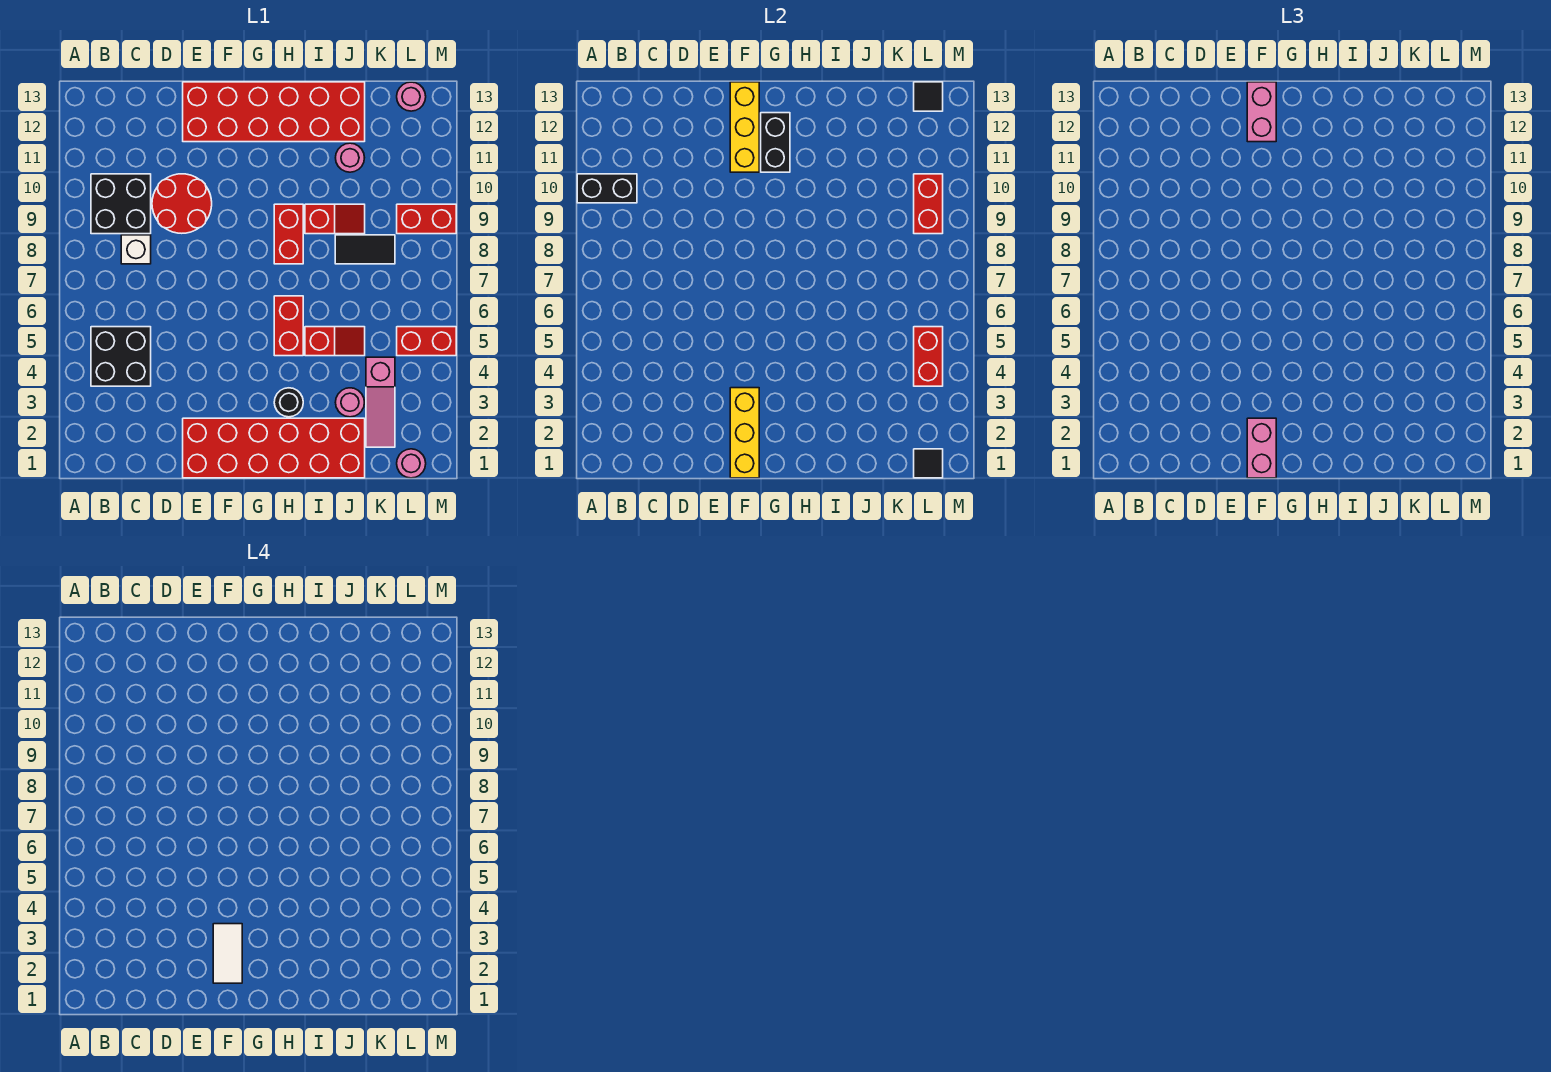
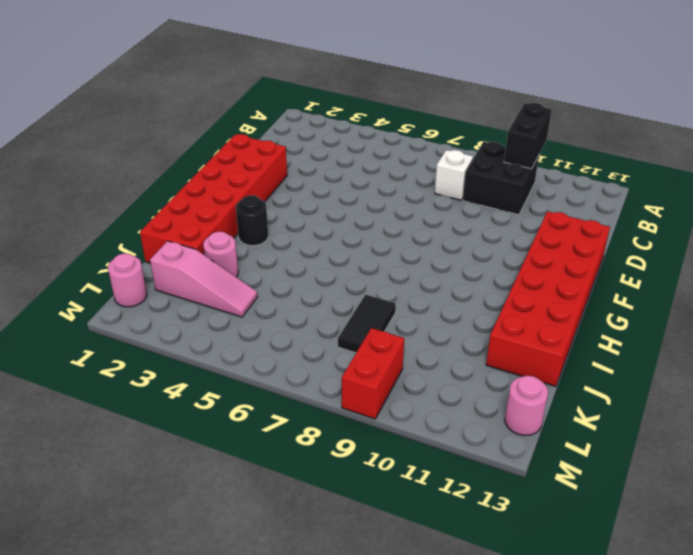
pink 1x3 slope [150,241,258,317] -> pink 1x3 slope turned to [366,357,395,447]
none -> black 2x2 brick [91,327,151,386]
none -> red 2x2 round brick [152,174,212,233]
none -> red 1x2 brick [274,296,303,356]
none -> red 1x2 brick [274,204,303,264]

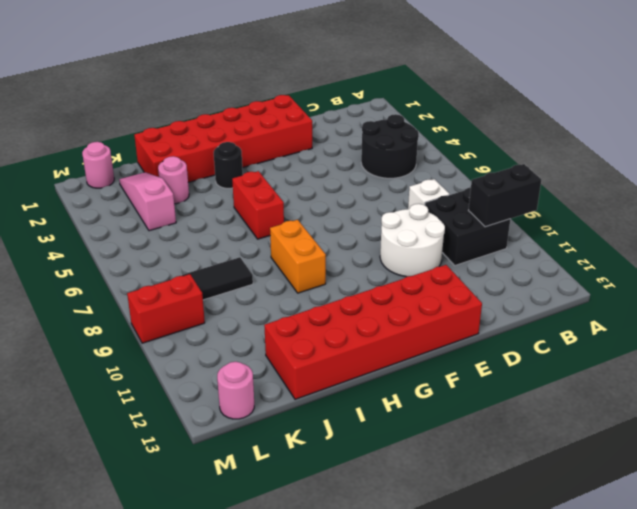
black 2x2 round brick [361,114,419,178] -> black 2x2 brick [91,327,151,386]
white 2x2 round brick [380,204,445,277] -> red 2x2 round brick [152,174,212,233]
orange 1x2 brick [270,220,326,293] -> red 1x2 brick [274,204,303,264]
none -> red 1x2 slope [305,327,365,356]
none -> red 1x2 slope [305,204,365,234]
none -> pink 1x1 round brick [336,143,365,172]
none -> red 1x2 brick [397,327,456,356]

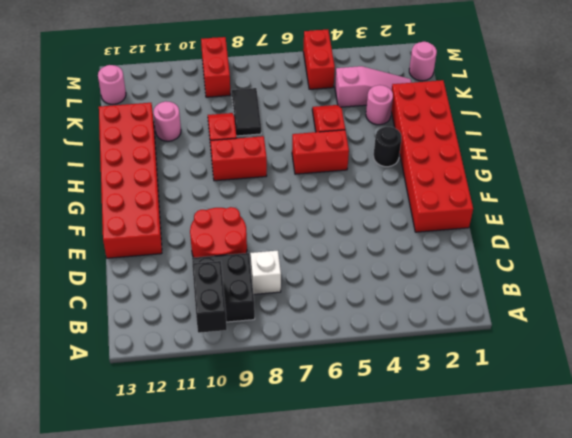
none -> black 2x2 brick [91,327,151,386]
none -> yellow 1x3 brick [730,388,759,478]
none -> yellow 1x3 brick [730,82,759,172]
none -> black 1x2 brick [761,113,790,172]

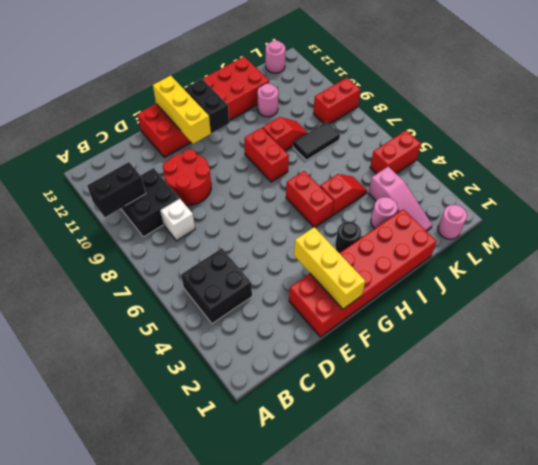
none -> black 1x1 tile [914,449,943,478]
none -> red 1x2 brick [914,327,943,386]
none -> red 1x2 brick [914,174,943,234]
none -> black 1x1 tile [914,82,943,111]

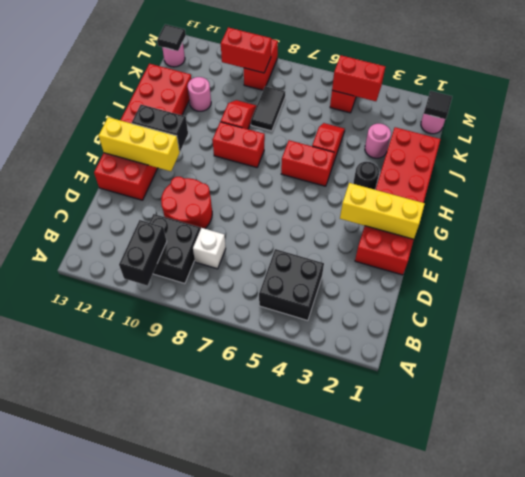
none -> pink 1x3 slope [366,357,395,447]
none -> pink 1x2 brick [1247,418,1276,478]
none -> pink 1x2 brick [1247,82,1276,142]
none -> white 1x2 tile [213,924,242,983]

